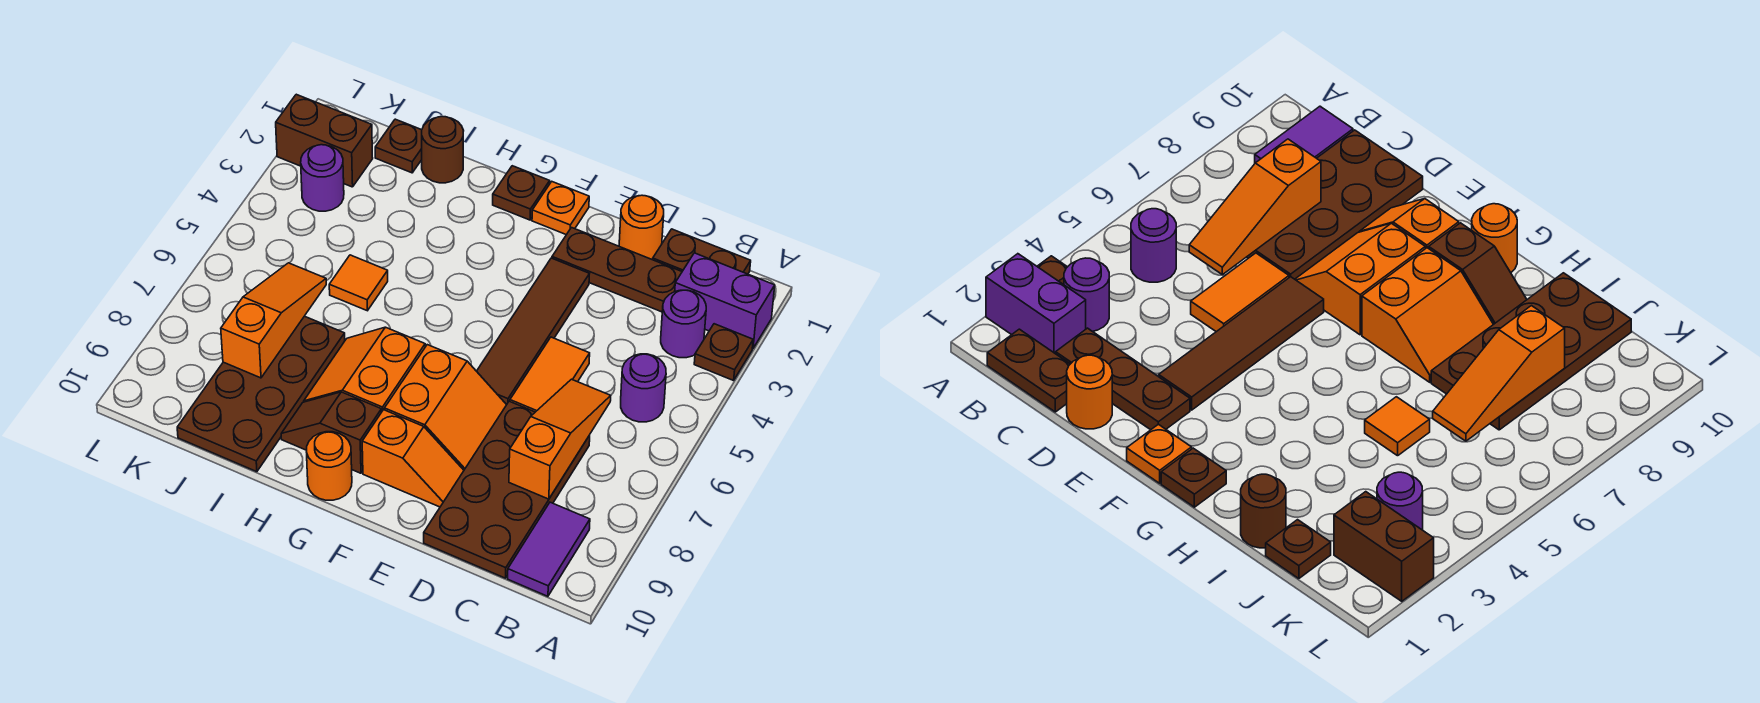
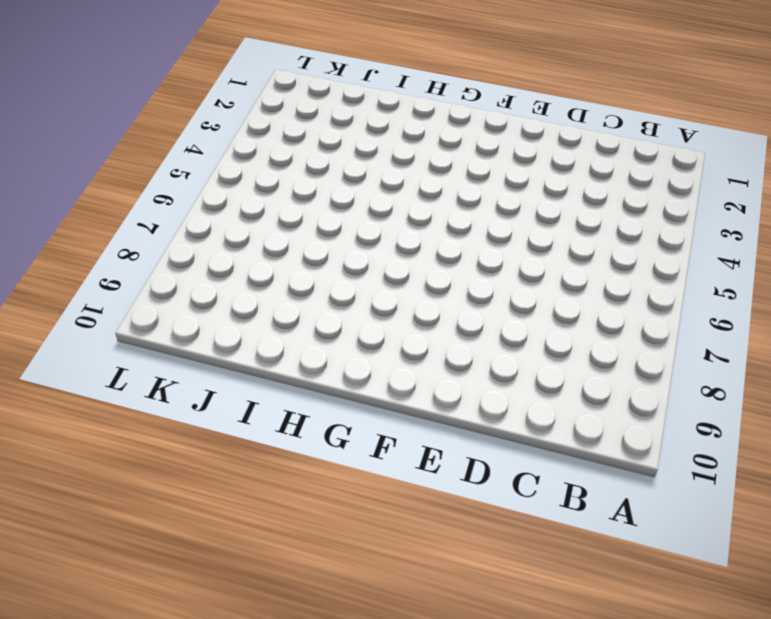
none -> purple 1x2 brick [675,253,775,349]
none -> brown 1x1 plate [694,324,753,381]
none -> brown 1x2 plate [653,229,751,274]

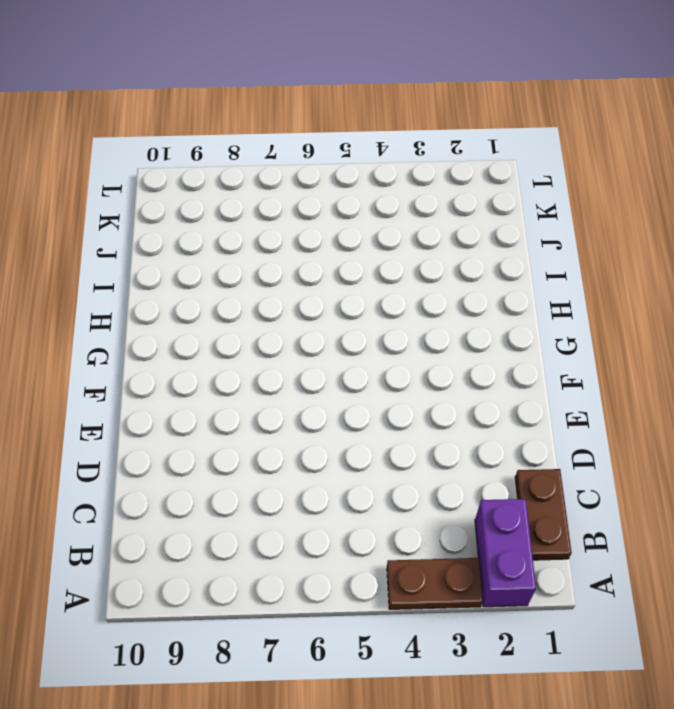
brown 1x2 plate [387,558,483,609] -> brown 1x1 plate [694,324,753,381]
none -> purple 1x1 round brick [661,290,706,358]
none -> purple 1x1 round brick [621,354,666,422]
none -> purple 1x2 tile [508,502,590,596]

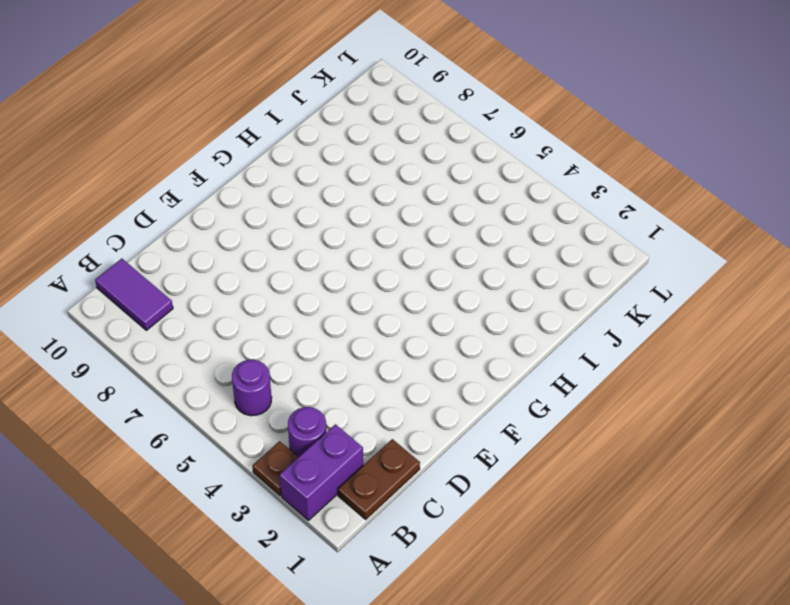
none -> brown 1x3 plate [552,228,682,312]
none -> brown 2x4 plate [424,401,590,578]
none -> orange 1x1 round brick [619,195,664,260]

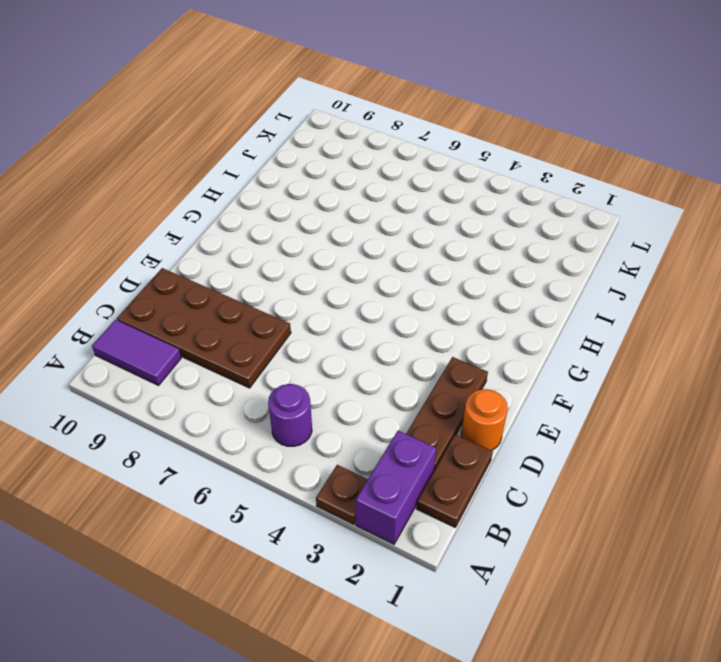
none -> purple 1x1 round brick [661,290,706,358]
none -> orange 1x2 tile [510,337,590,412]
none -> brown 1x4 tile [477,258,589,405]

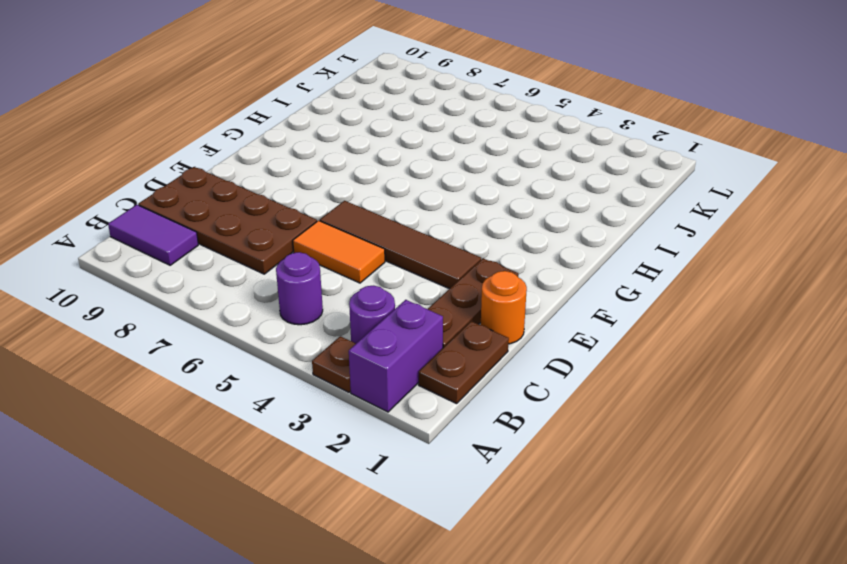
none -> orange 2x2 slope [384,345,506,470]
none -> orange 1x2 slope [362,410,464,507]
none -> orange 1x1 plate [532,182,589,235]

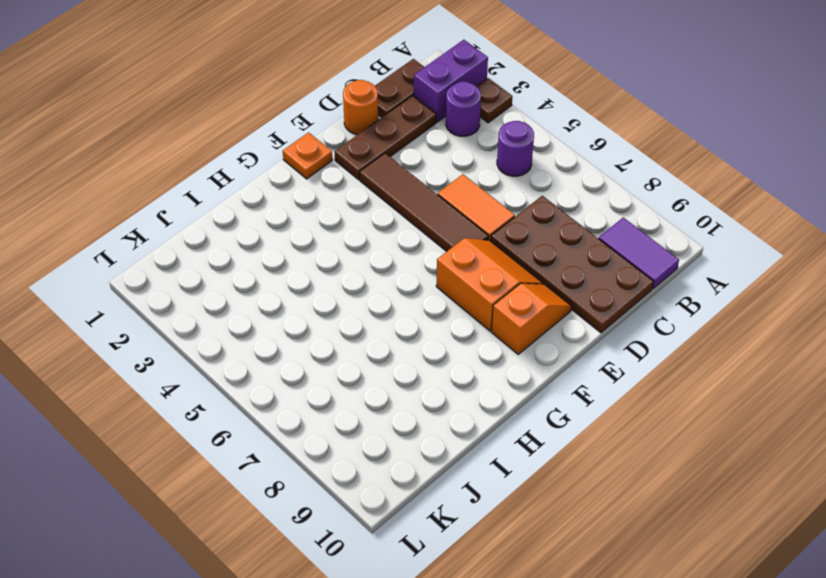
none -> brown 1x1 plate [493,166,550,220]
none -> orange 2x2 slope [304,327,425,412]
none -> brown 1x2 slope [281,392,381,473]

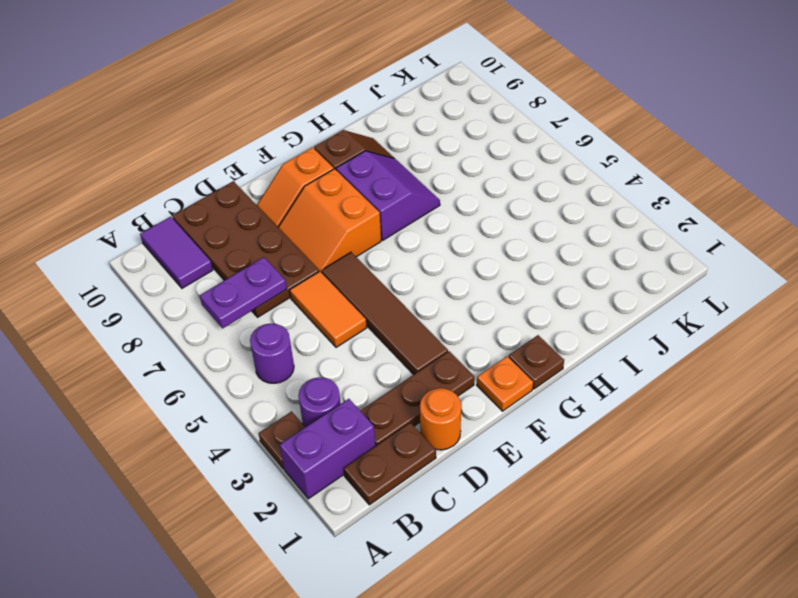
purple 1x2 plate [200,257,287,328] -> orange 1x3 slope [509,379,611,499]
purple 2x2 slope [336,151,440,240] -> orange 2x2 slope [304,327,425,412]
none -> orange 1x1 round brick [307,432,352,500]
none -> brown 1x1 round brick [422,116,464,183]
none -> orange 1x1 tile [329,255,388,311]

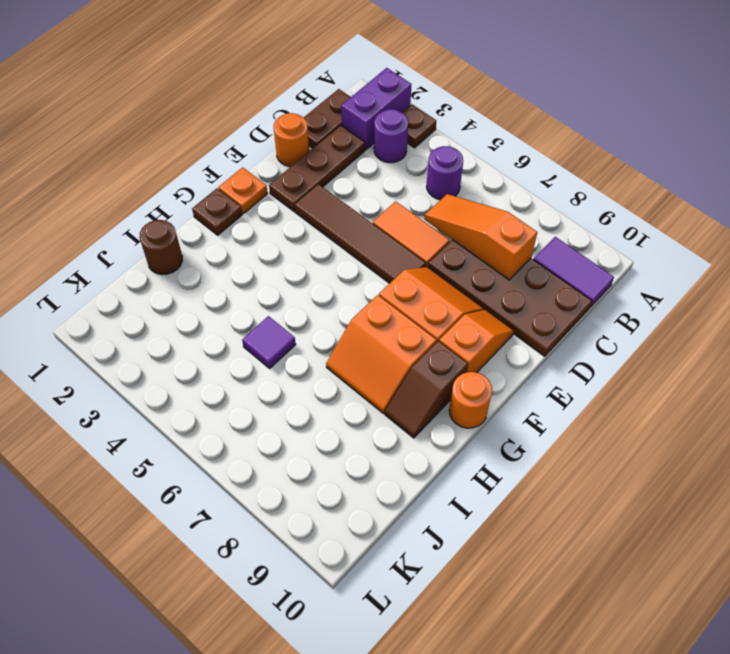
purple 1x1 tile [242,316,296,368] -> orange 1x1 tile [329,255,388,311]
none -> brown 2x4 plate [177,316,345,472]
none -> brown 1x1 plate [375,119,422,173]
none -> brown 1x2 brick [276,94,373,187]

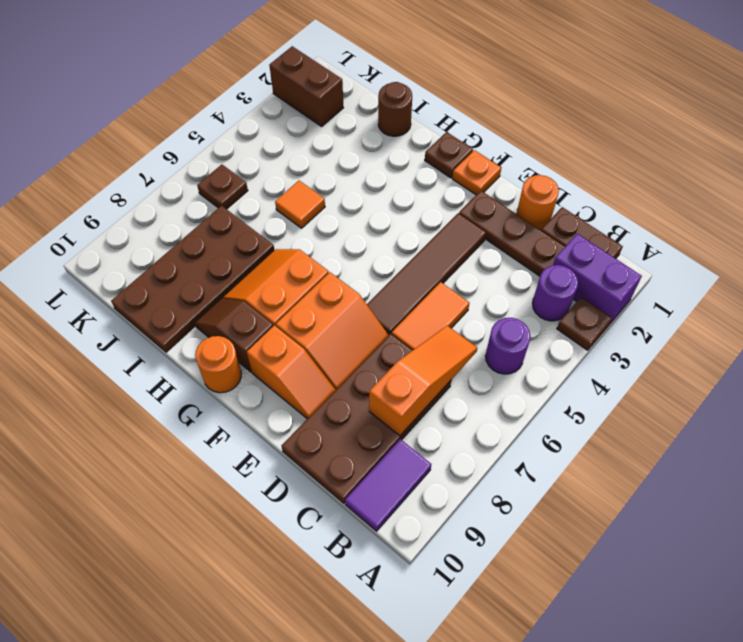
brown 1x1 plate [197,165,248,209] -> brown 1x1 plate moved to [375,119,422,173]
none -> purple 1x1 round brick [301,145,344,211]
none -> orange 1x3 slope [221,263,326,378]

